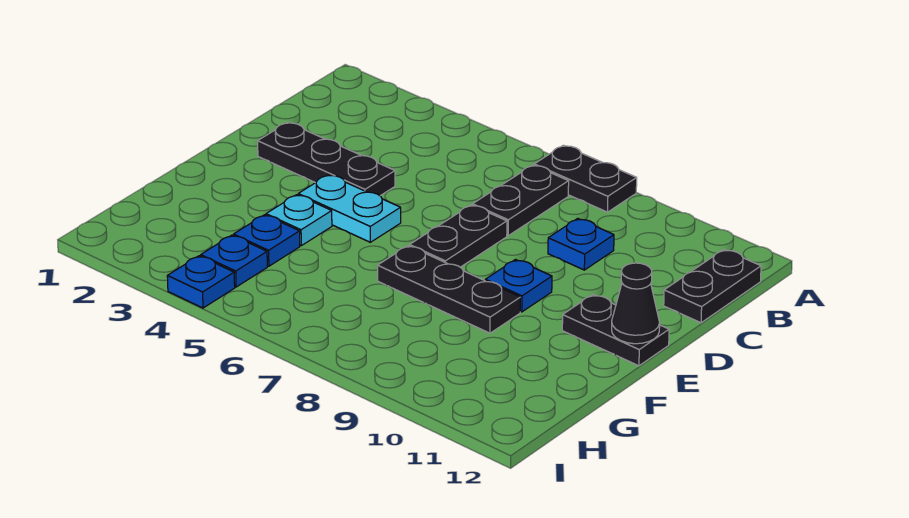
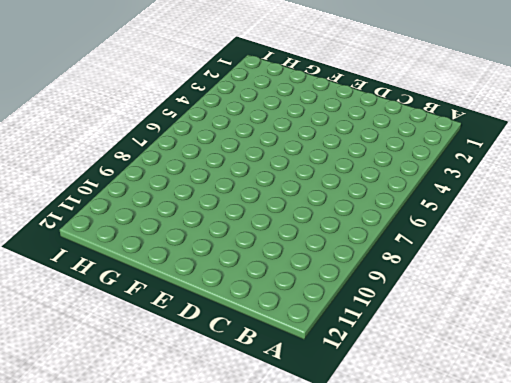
none -> black 1x2 plate [534,145,637,212]
none -> black 1x2 plate [473,165,569,236]
none -> black 1x2 plate [664,249,761,323]

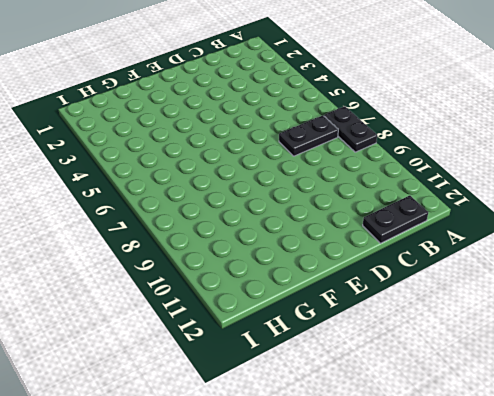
none -> blue 1x1 plate [548,218,614,270]
none -> black 1x3 plate [258,122,395,196]
none -> black 1x2 plate [410,205,507,267]

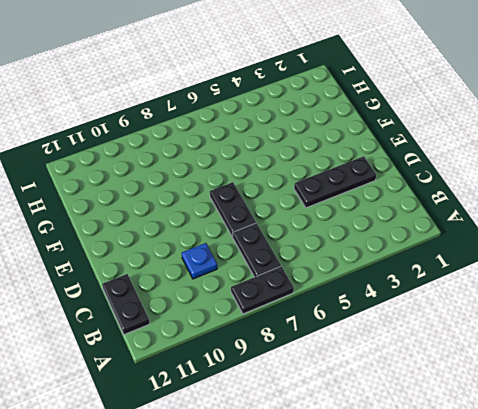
none -> cyan 1x2 plate [298,175,401,242]
none -> blue 1x1 plate [485,260,552,312]
none -> black 1x2 plate [562,295,669,366]

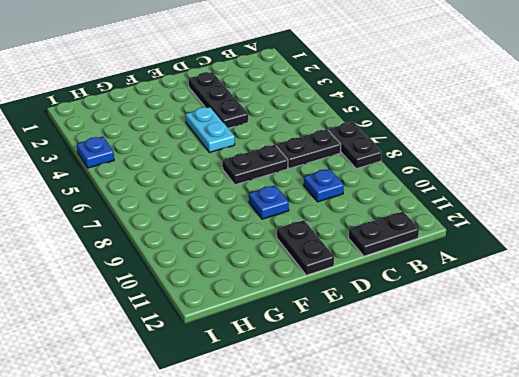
none -> cyan 1x1 plate [266,195,332,246]
none -> black 1x3 plate [378,246,520,333]
none -> blue 1x1 plate [234,215,300,266]

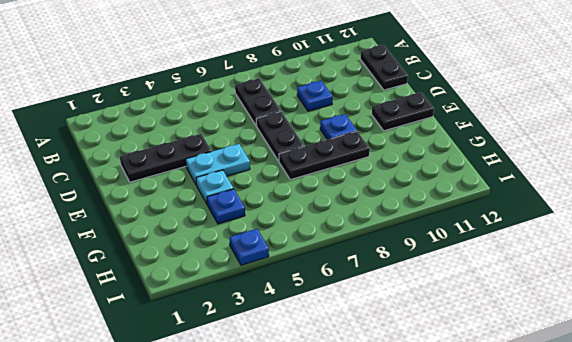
none -> black 1x2 plate [534,145,637,212]
none -> blue 1x1 plate [201,235,267,287]
none -> black 1x1 cone [612,263,660,344]

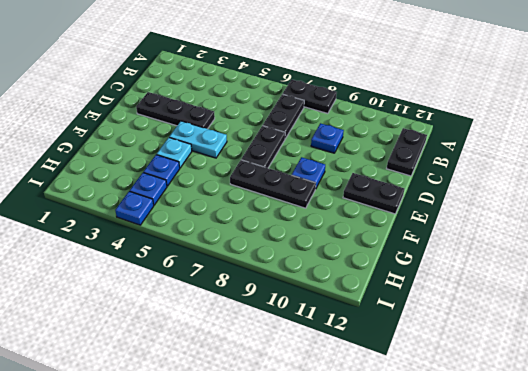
none -> black 1x1 cone [612,263,660,344]

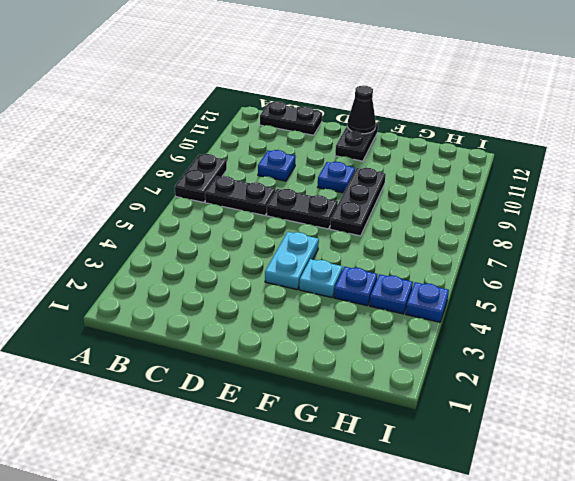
none -> black 1x3 plate [258,122,395,196]

